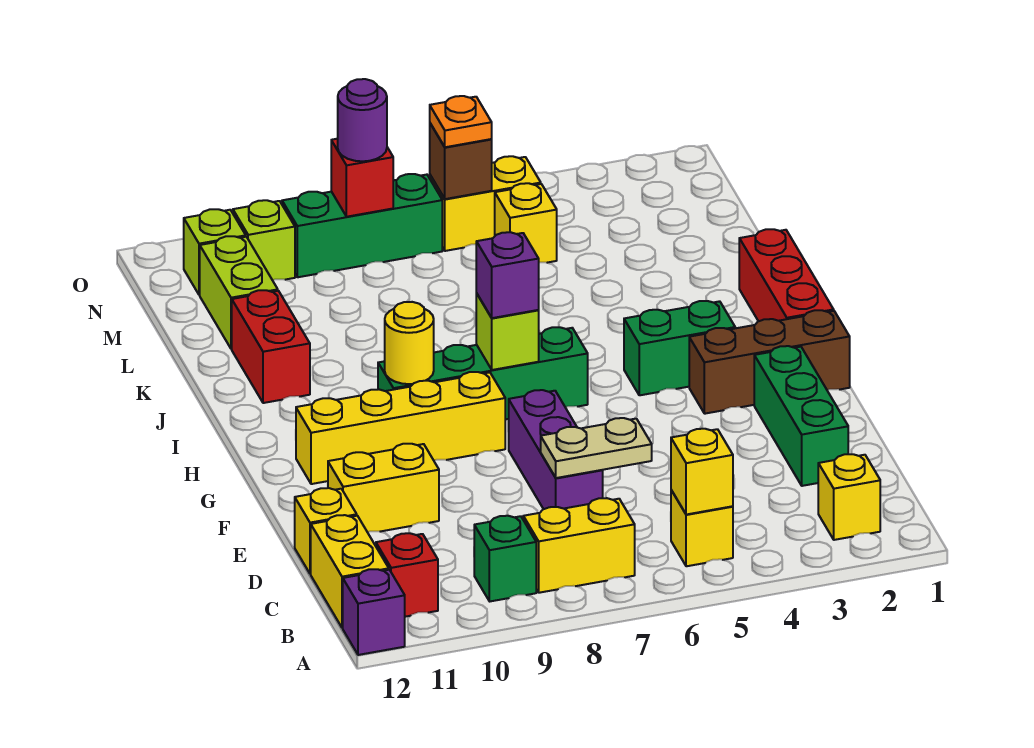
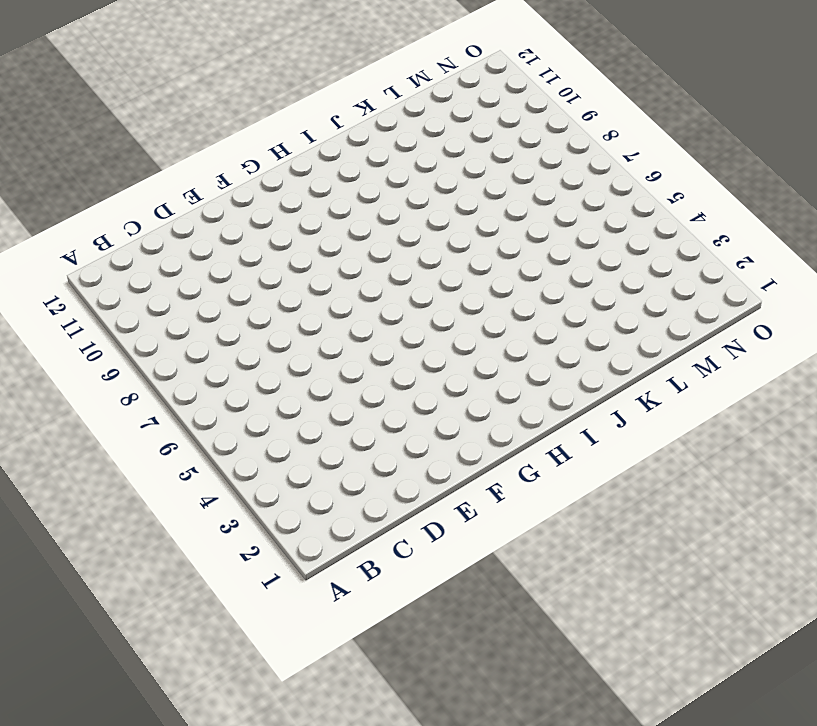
none -> purple 1x1 brick [343,569,405,655]
none -> yellow 1x1 brick [818,454,880,540]
none -> yellow 1x1 brick [671,490,733,566]
none -> yellow 1x2 brick [523,498,635,593]

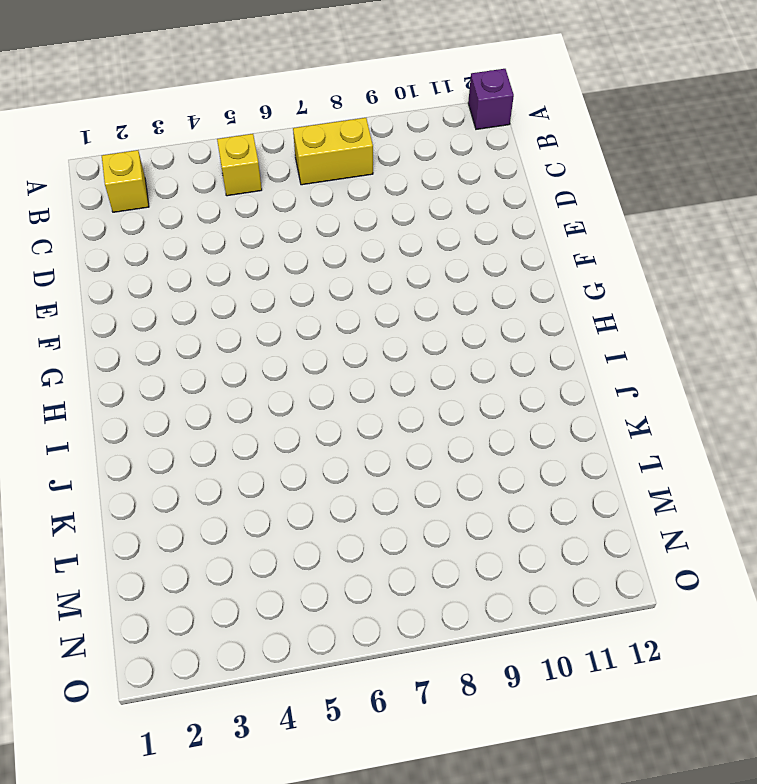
none -> green 1x1 brick [474,515,536,601]
none -> red 1x1 brick [376,533,438,617]
none -> yellow 1x2 brick [311,515,389,628]
none -> green 1x3 brick [754,346,848,486]

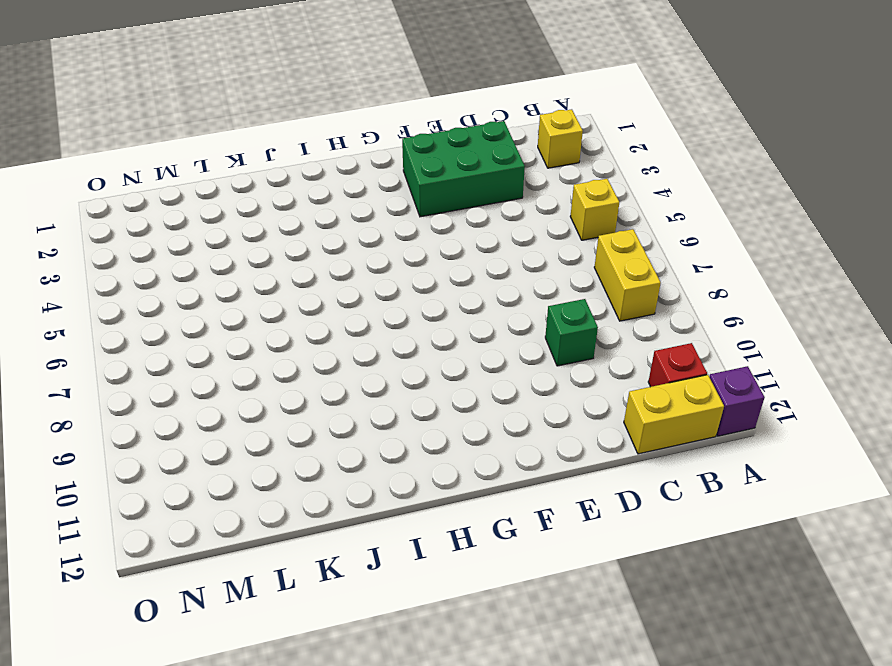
green 2x3 brick [402,121,525,217] -> green 1x3 brick [754,346,848,486]
green 1x1 brick [545,299,598,366] -> green 1x1 brick moved to [474,515,536,601]
none -> purple 1x3 brick [509,390,603,509]
none -> yellow 1x1 brick [295,488,357,574]
none -> yellow 1x2 brick [328,444,439,532]
none -> brown 1x3 brick [689,310,850,414]

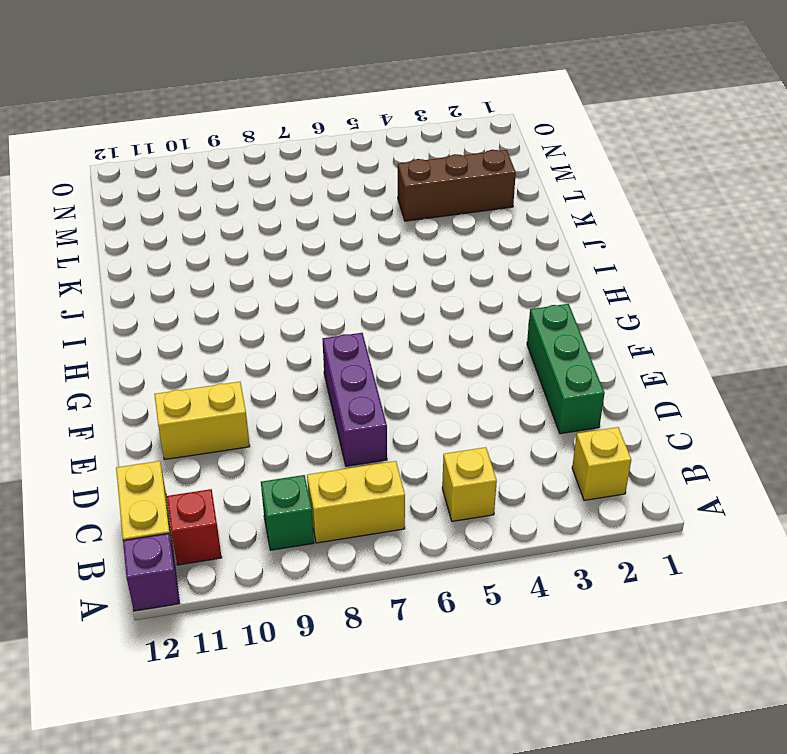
brown 1x3 brick [398,150,516,221] -> brown 1x3 brick moved to [689,310,850,414]
none -> yellow 1x1 brick [295,488,357,574]
none -> yellow 1x4 brick [296,372,505,484]
none -> red 1x3 brick [739,229,834,321]
none -> green 1x2 brick [624,301,735,395]

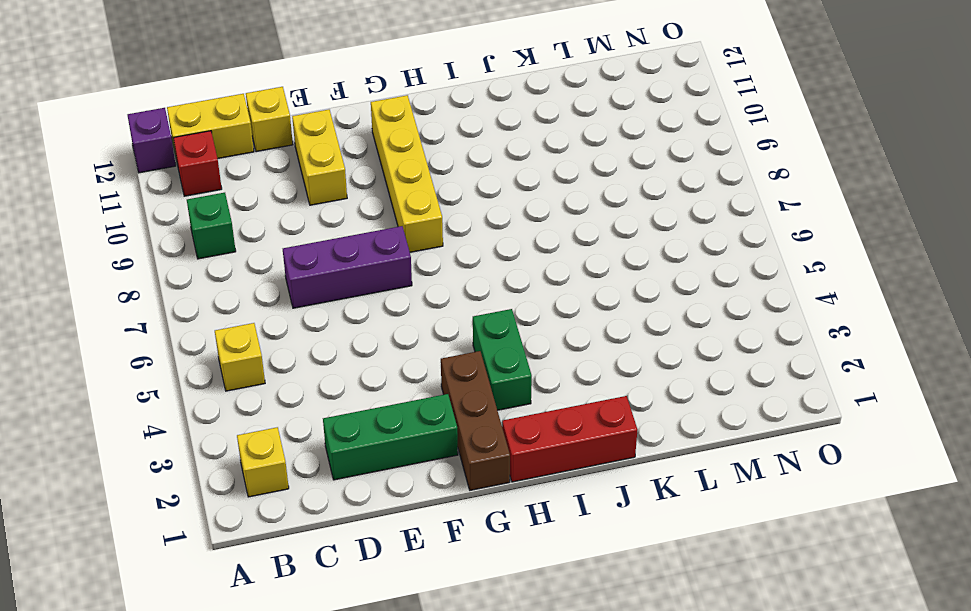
none -> yellow 1x2 brick [523,498,635,593]
none -> green 1x4 brick [378,327,588,419]
none -> red 1x2 brick [232,290,310,403]
none -> lime 1x2 brick [200,236,278,349]

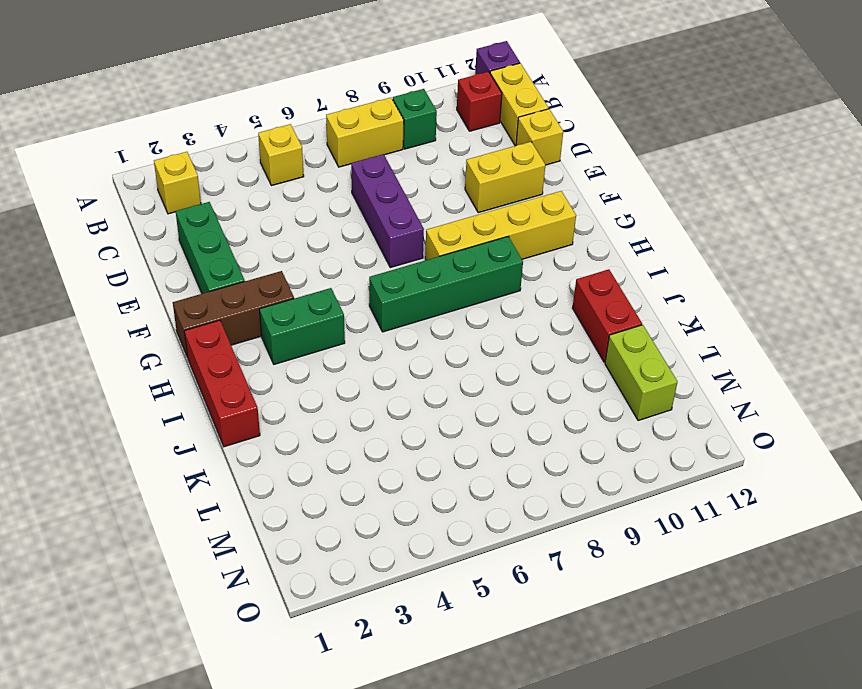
none -> yellow 1x1 brick [495,183,557,263]
none -> yellow 1x2 brick [430,156,541,251]
none -> green 1x3 brick [282,174,442,277]
none -> lime 1x1 brick [233,200,295,280]

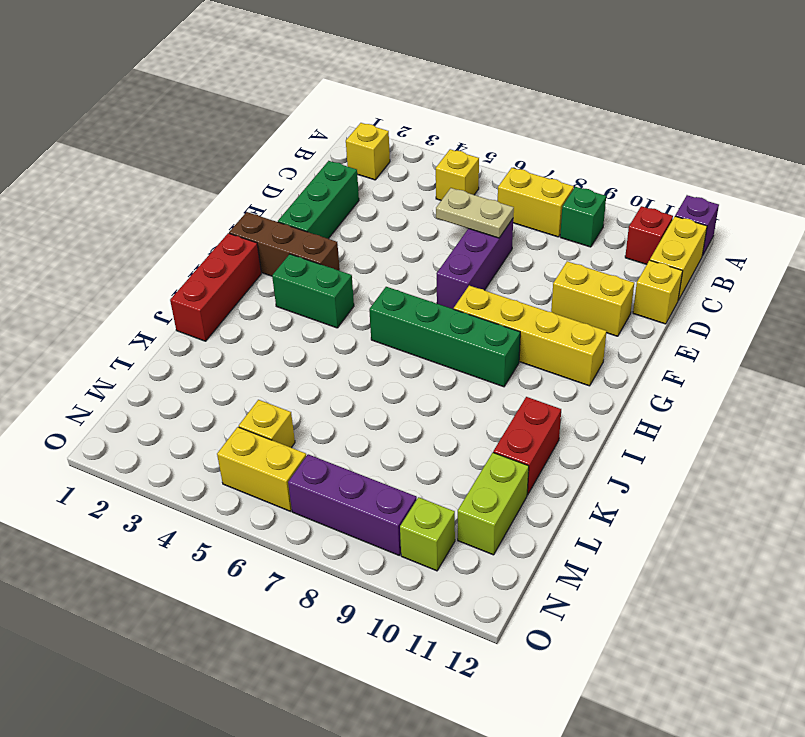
purple 1x3 brick [288,454,417,556] -> green 1x3 brick [282,174,442,277]
none -> lime 1x1 brick [184,209,246,295]
none -> yellow 1x1 brick [671,429,733,515]
none -> lime 1x1 brick [476,293,539,370]
none -> yellow 1x1 round brick [385,302,434,384]

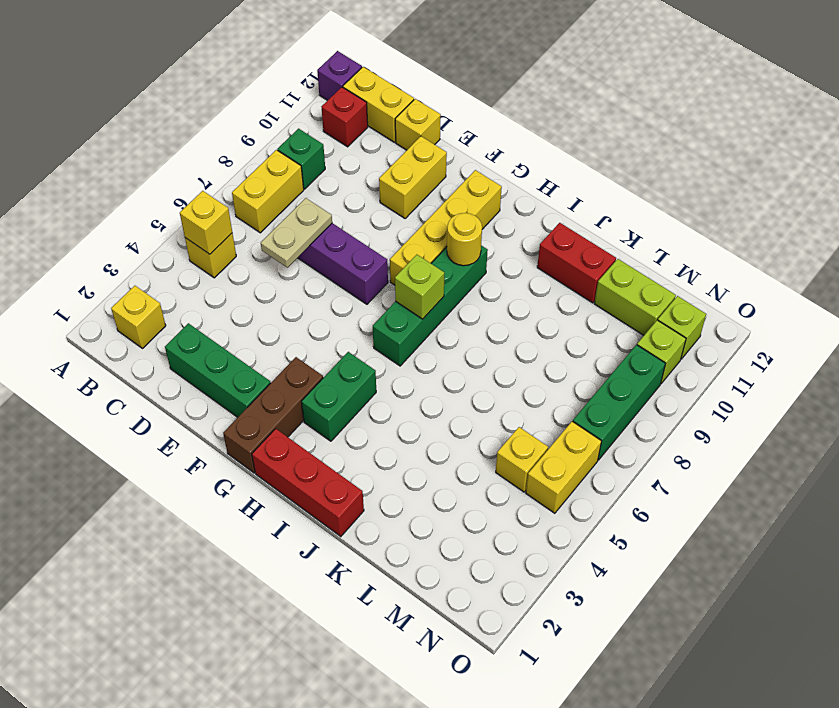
none -> brown 1x1 brick [430,123,492,199]
none -> red 1x1 brick [331,139,393,217]
none -> purple 1x1 brick [476,232,539,318]
none -> orange 1x1 plate [430,96,492,147]

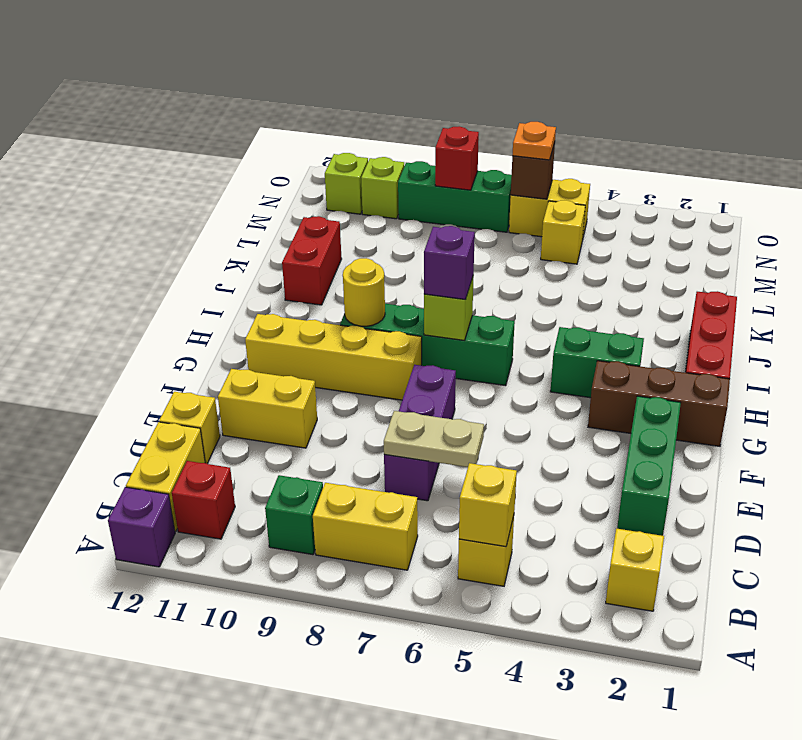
none -> lime 1x2 brick [200,236,278,349]
none -> purple 1x1 round brick [338,79,387,161]

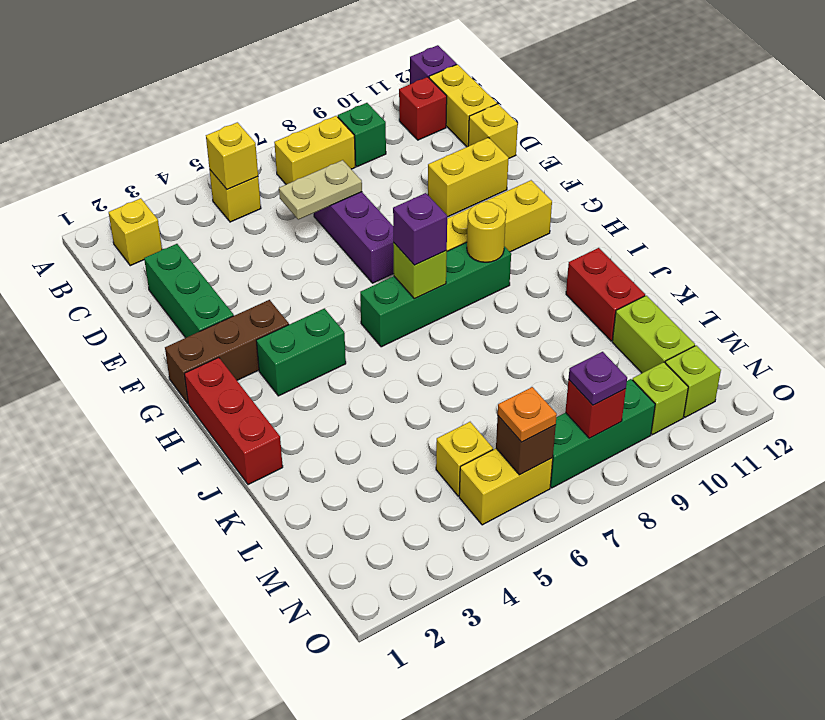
purple 1x1 plate [568,352,627,405] -> purple 1x1 round brick [338,79,387,161]

